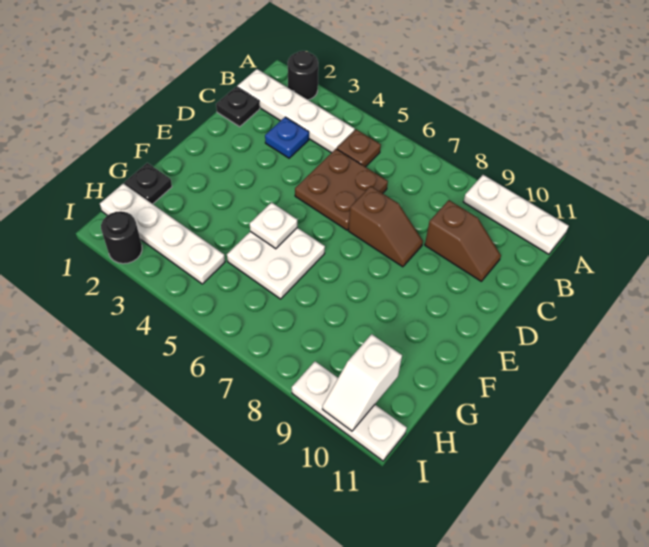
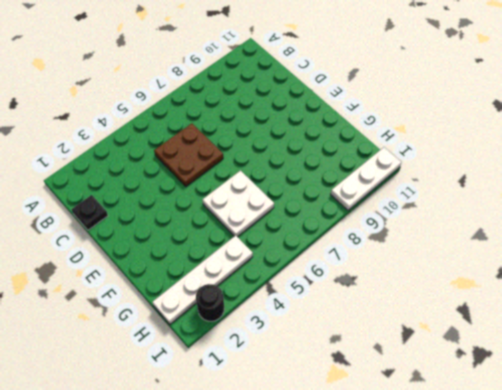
none -> black 1x1 round brick [288,51,318,100]
none -> white 1x3 plate [463,175,569,254]
none -> white 1x4 plate [237,69,355,153]

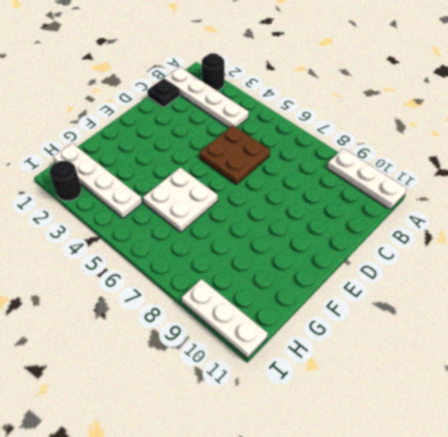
none -> brown 1x1 plate [337,129,381,167]
none -> blue 1x1 plate [265,117,309,158]
none -> brown 1x2 slope [425,200,501,281]

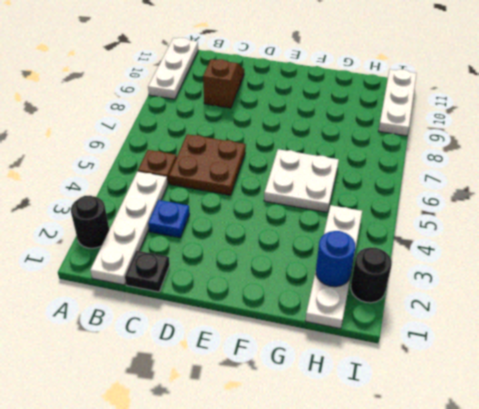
blue 1x1 round brick [316,231,355,287] -> none
none -> brown 1x2 slope [348,186,423,267]
none -> black 1x1 plate [125,163,172,204]
none -> white 1x1 plate [250,202,297,249]

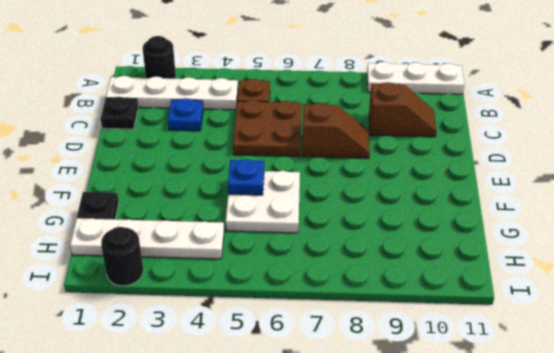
blue 1x1 plate [228,159,264,195] -> white 1x1 plate [250,202,297,249]
none -> white 1x3 plate [292,361,407,461]
none -> white 1x2 slope [322,334,402,431]

